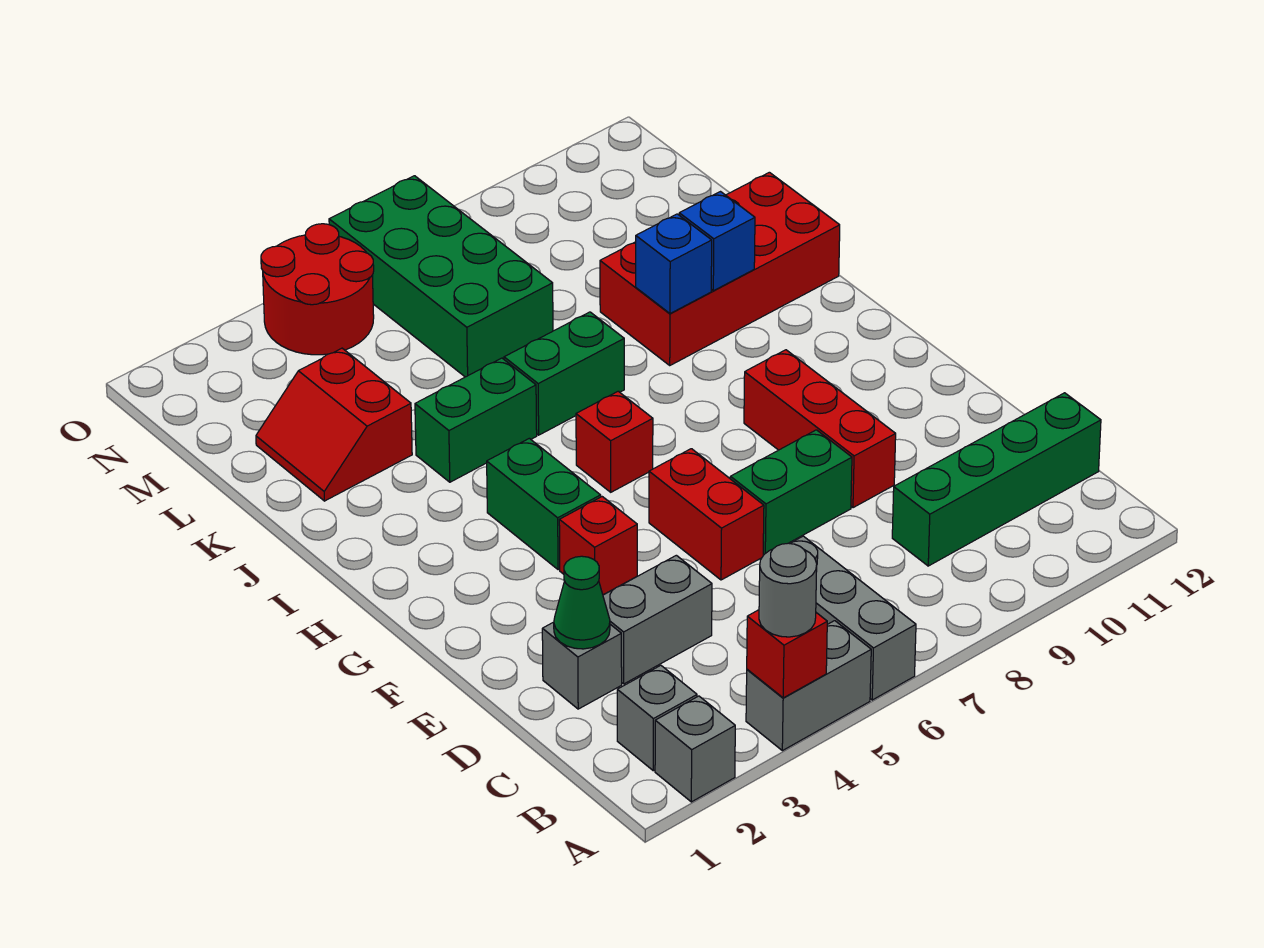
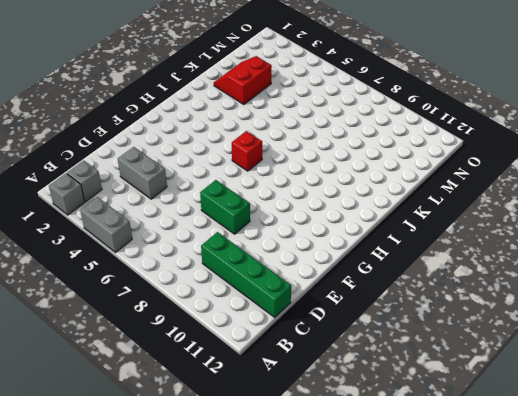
none -> grey 1x3 brick [789,536,916,700]
none -> grey 1x1 brick [542,622,622,709]
none -> red 1x2 brick [649,449,764,580]

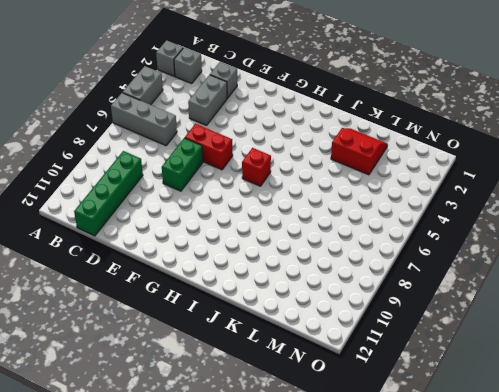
none -> red 1x3 brick [744,350,896,508]
none -> red 1x1 brick [559,497,637,595]
none -> green 1x2 brick [487,438,601,570]

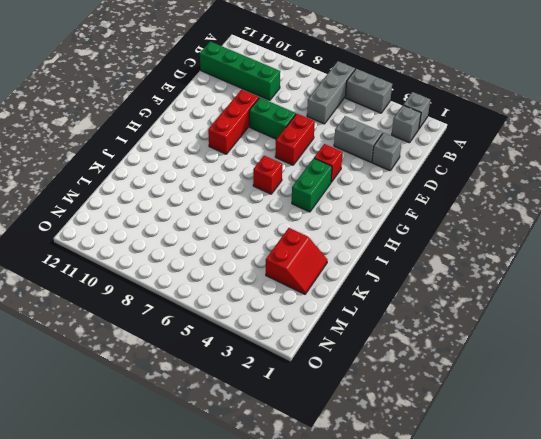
none -> green 1x2 brick [415,358,537,482]
none -> green 1x2 brick [504,312,624,435]
none -> red 2x4 brick [600,172,840,365]

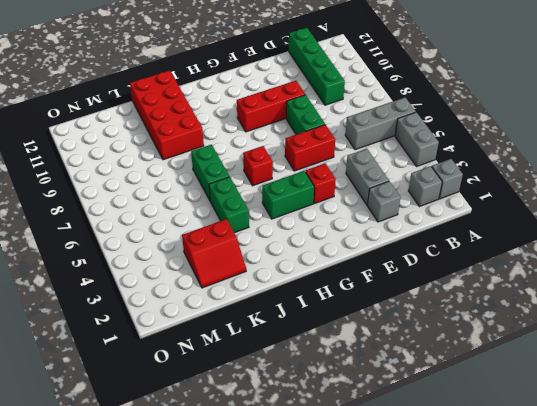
none -> green 2x4 brick [329,176,553,377]
none -> red 2x2 round brick [261,224,374,355]
none -> red 1x1 brick [747,610,827,698]

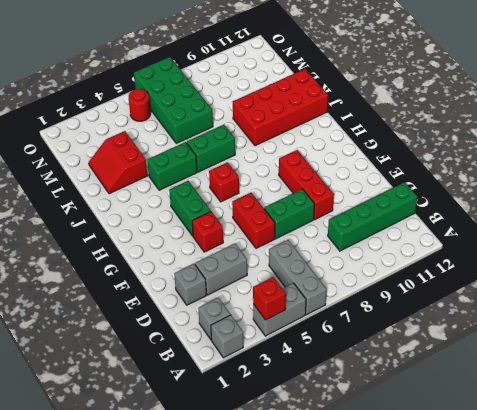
red 1x1 round brick [129,89,151,121] -> red 2x2 round brick [261,224,374,355]
none -> green 1x1 cone [554,556,610,649]
none -> blue 1x1 brick [636,214,712,314]
none -> blue 1x1 brick [679,192,755,291]

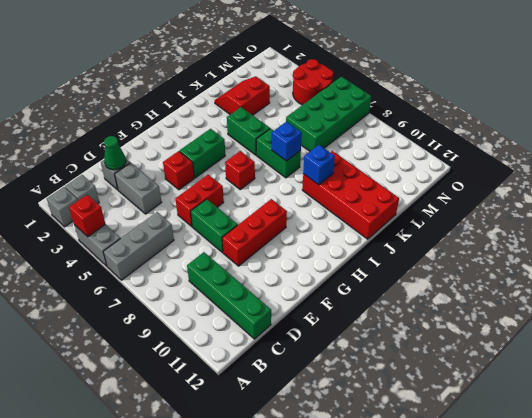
blue 1x1 brick [272,122,302,161] -> blue 1x1 brick moved to [679,192,755,291]
none -> grey 1x1 round brick [759,543,817,637]

